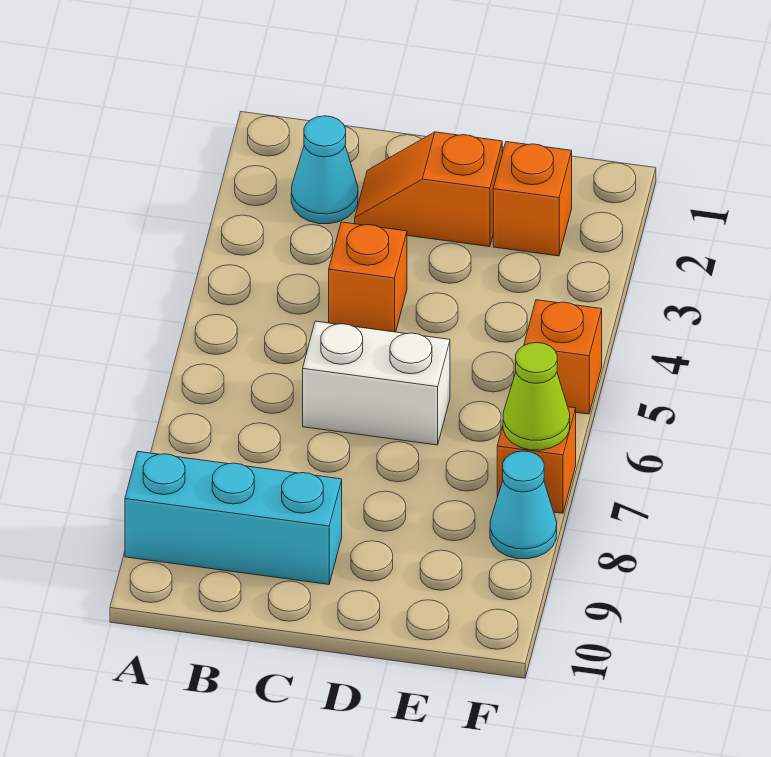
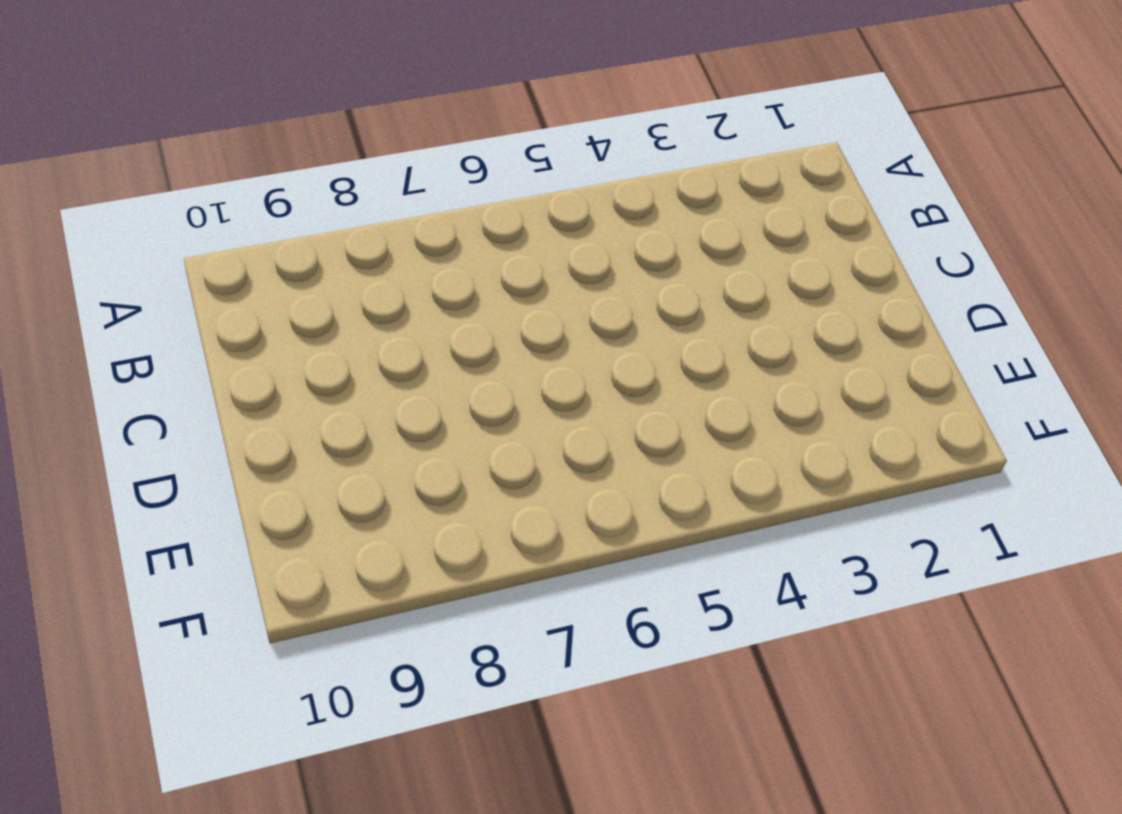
none -> cyan 1x3 brick [125,452,342,584]
none -> cyan 1x1 cone [291,116,358,224]

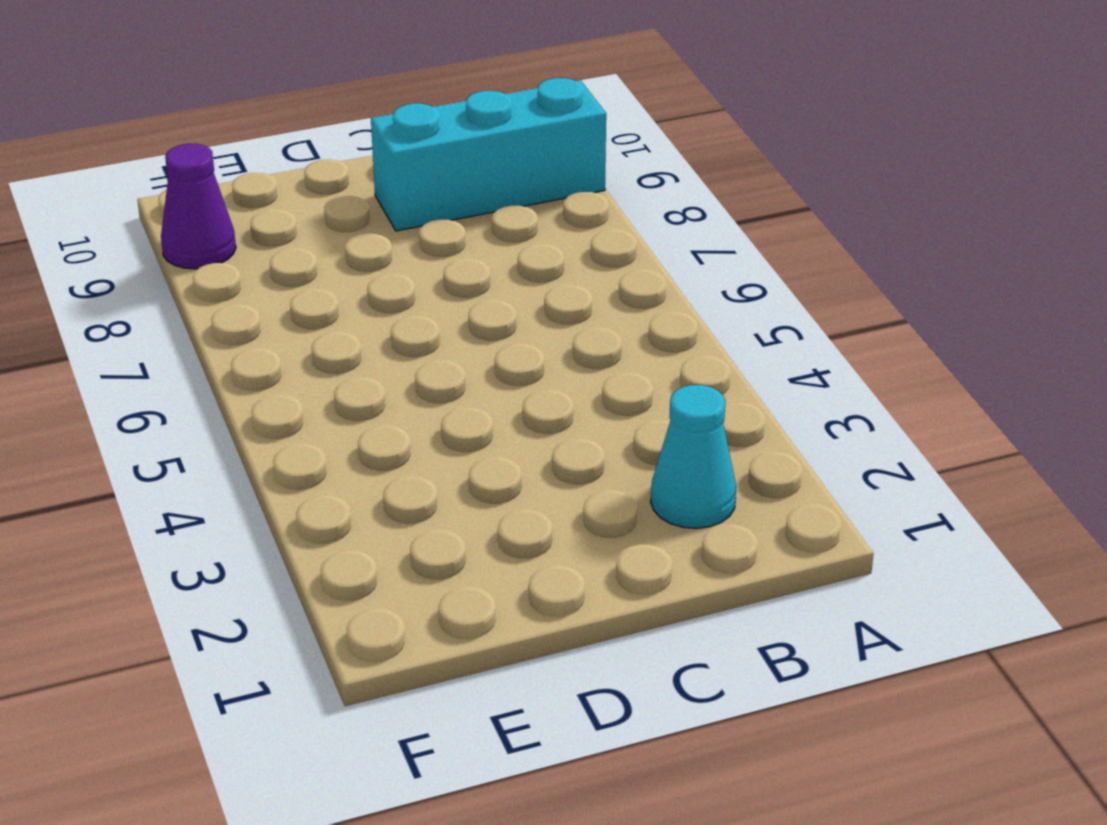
purple 1x1 cone [161,144,236,269] -> none
none -> orange 1x2 slope [355,132,502,247]
none -> orange 1x1 brick [329,222,407,332]

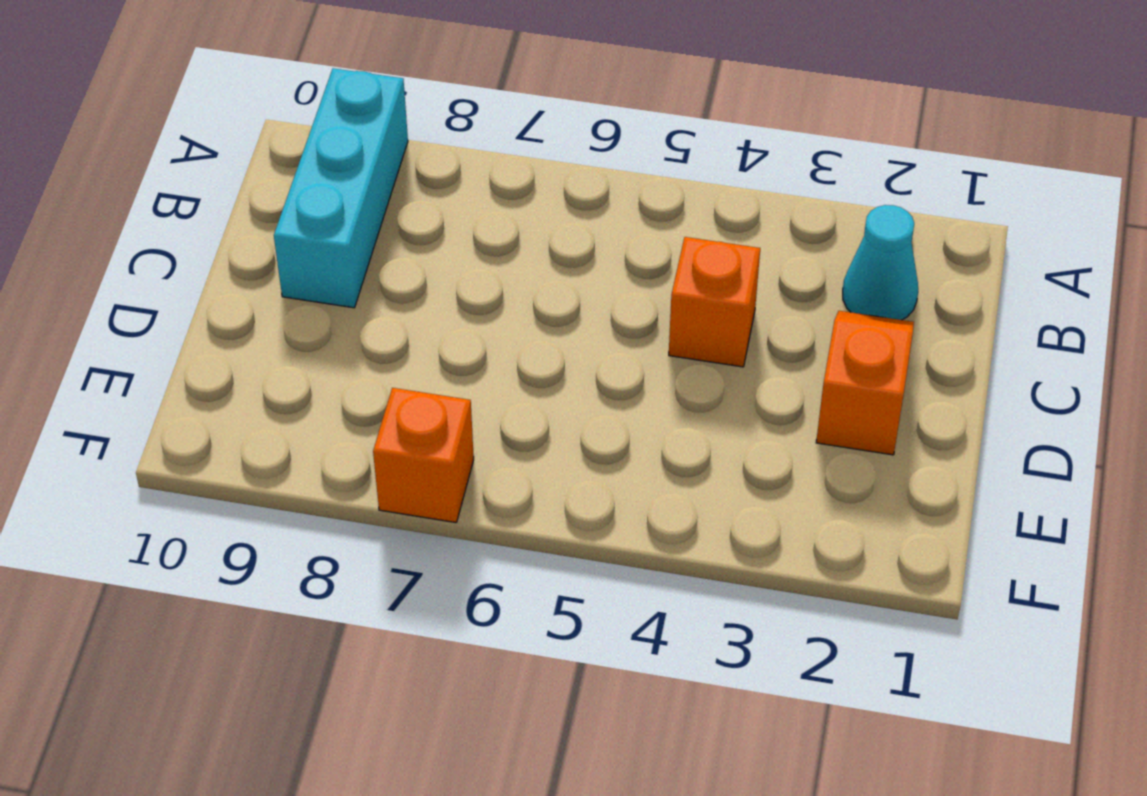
none -> white 1x2 brick [303,321,450,445]
none -> orange 1x1 brick [493,142,572,256]

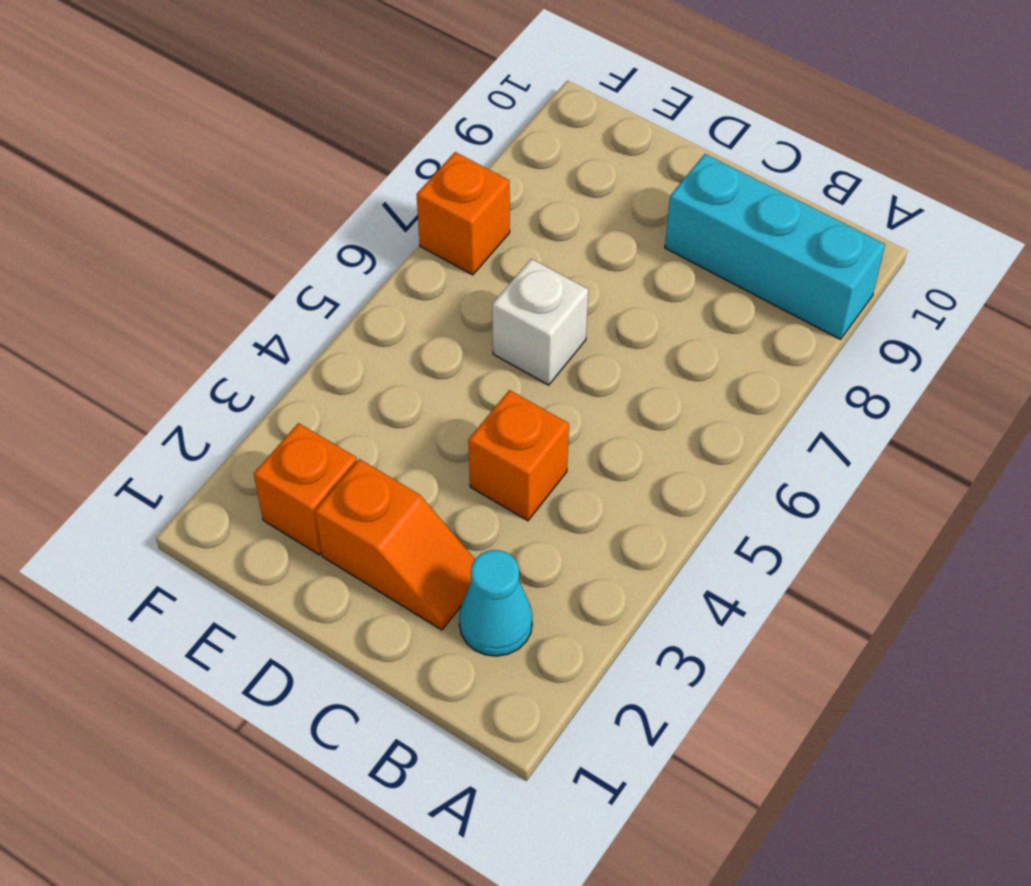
white 1x1 brick [492,259,588,385] -> white 1x2 brick [303,321,450,445]
none -> orange 1x1 brick [524,300,602,414]
none -> cyan 1x1 cone [490,451,557,559]

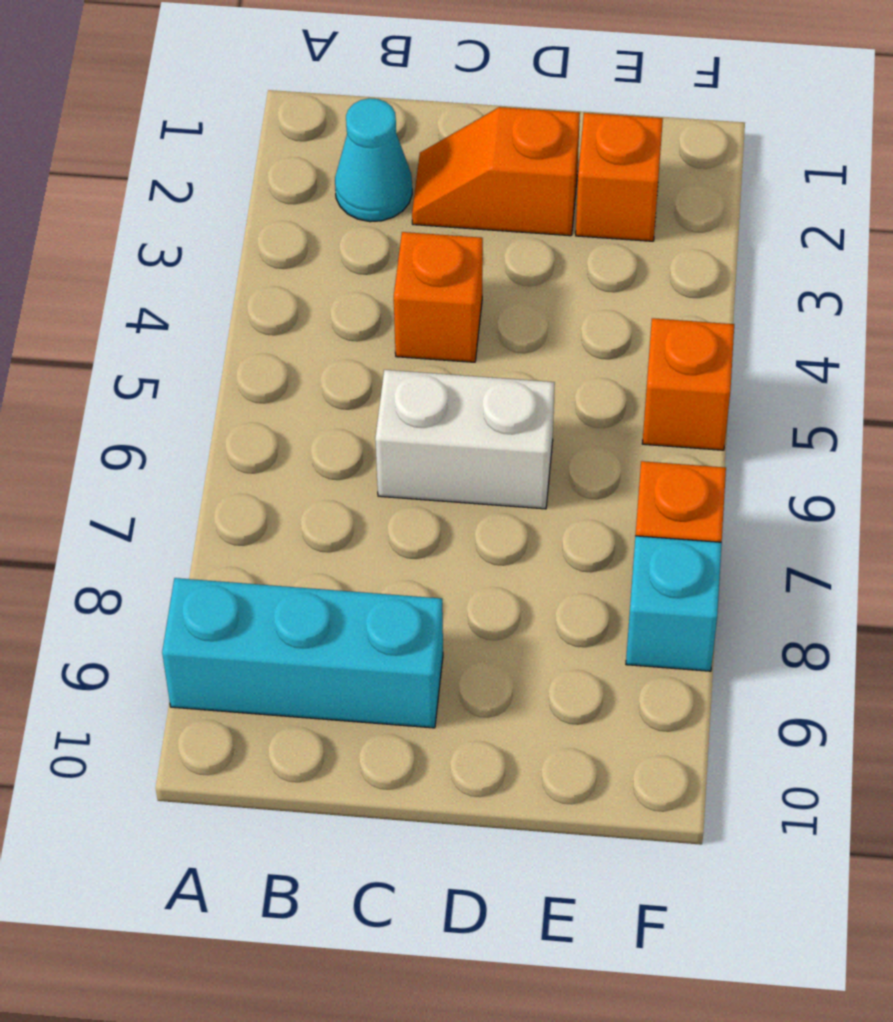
cyan 1x1 brick [626,536,722,671] -> cyan 1x1 cone [490,451,557,559]
none -> lime 1x1 cone [503,342,570,450]

